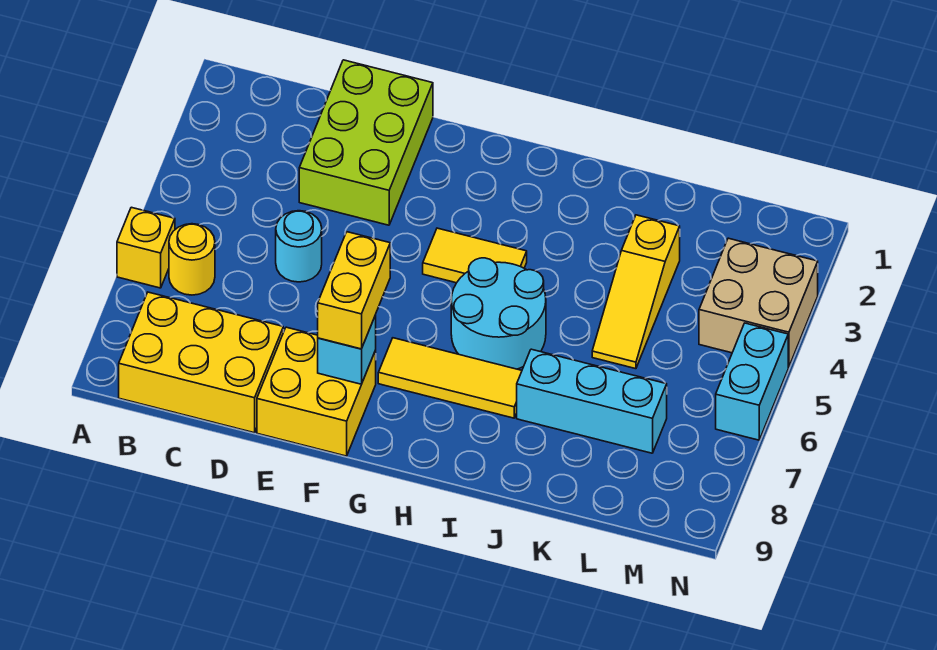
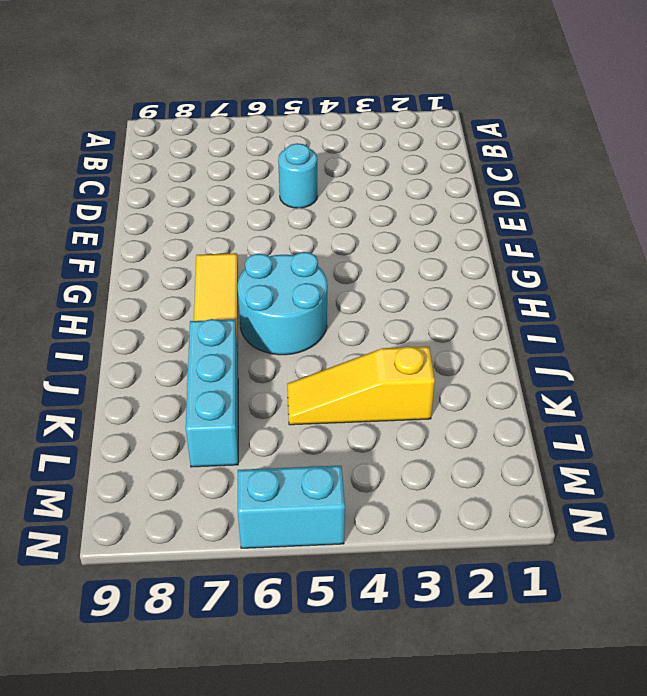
none -> yellow 1x1 brick [117,207,175,288]
none -> yellow 1x1 round brick [169,224,215,295]
none -> yellow 2x3 brick [119,292,283,433]

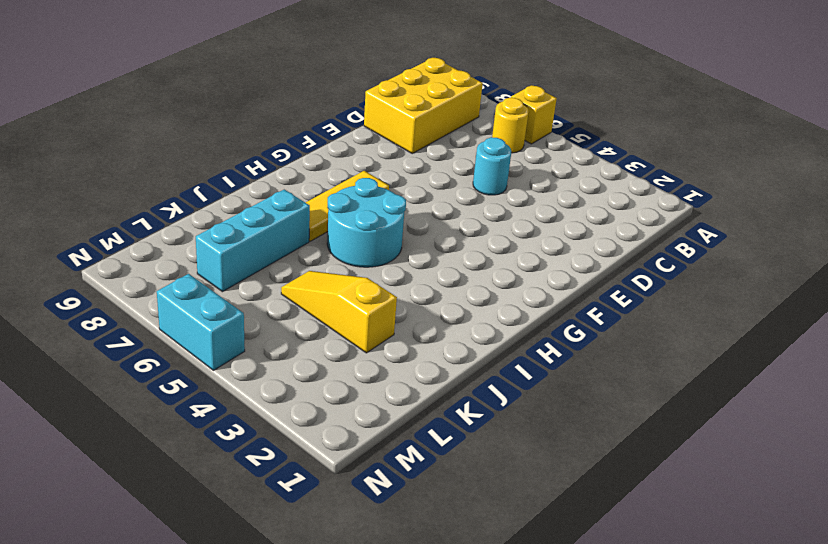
none -> lime 2x3 brick [299,60,433,225]
none -> yellow 2x2 brick [257,327,376,456]
none -> yellow 1x2 tile [423,228,527,283]

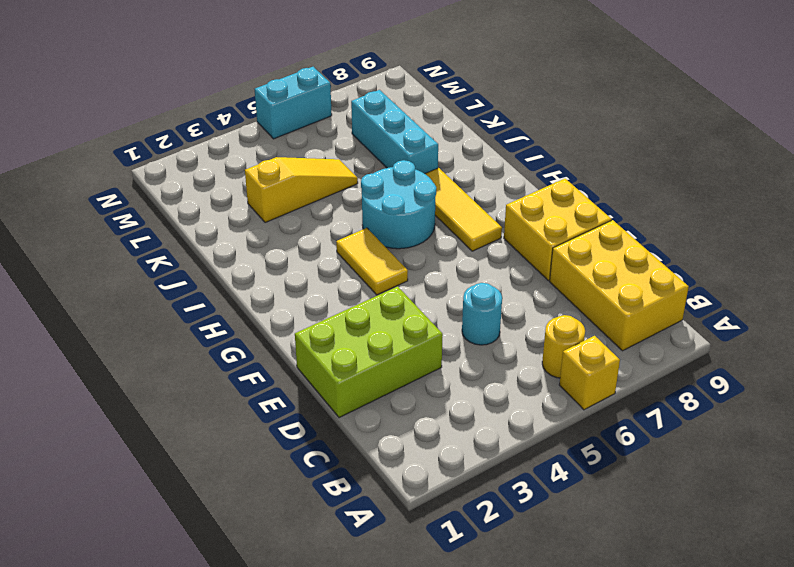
none -> tan 2x2 brick [699,238,818,367]
none -> cyan 1x1 brick [318,315,376,384]
none -> yellow 1x2 brick [318,232,390,349]

